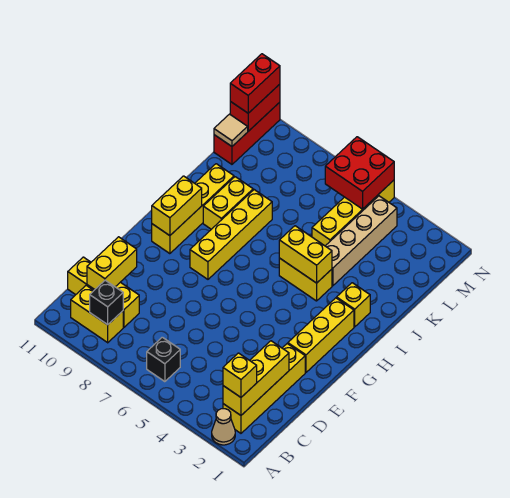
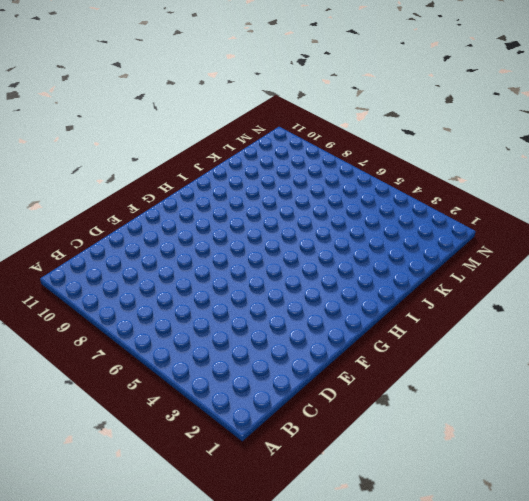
none -> tan 1x1 cone [212,409,235,445]
none -> yellow 1x4 brick [223,344,305,433]
none -> black 1x1 brick [147,337,180,382]

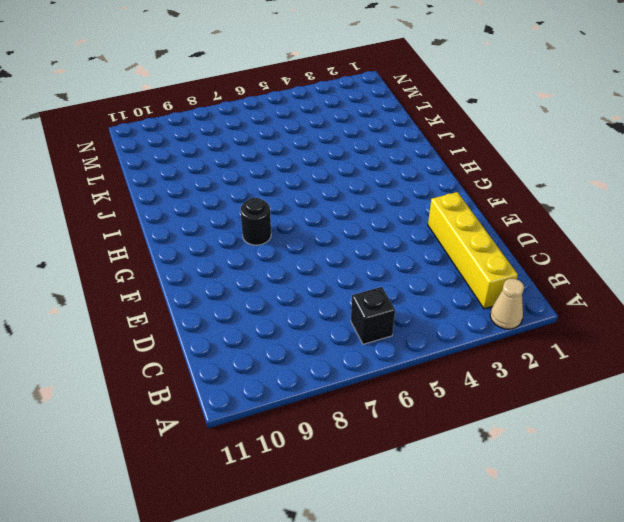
black 1x1 round brick [240,198,271,245] -> yellow 1x4 brick [190,190,272,279]
none -> yellow 1x2 brick [71,285,123,343]
none -> yellow 1x3 brick [68,257,139,327]
none -> yellow 1x3 brick [288,298,354,372]

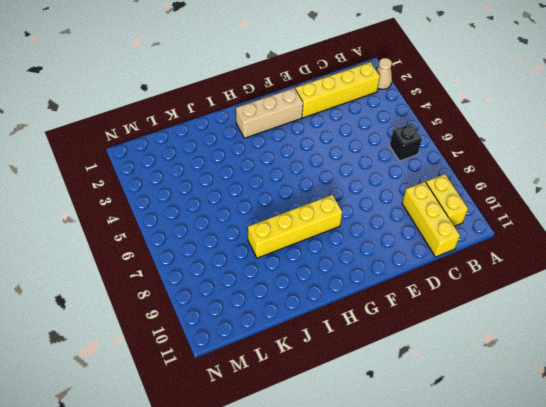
tan 1x3 brick [236,88,303,138] -> yellow 1x3 brick [288,298,354,372]
none -> yellow 1x4 brick [152,164,234,254]
none -> yellow 1x1 brick [337,283,370,327]
none -> yellow 1x2 brick [279,258,332,301]

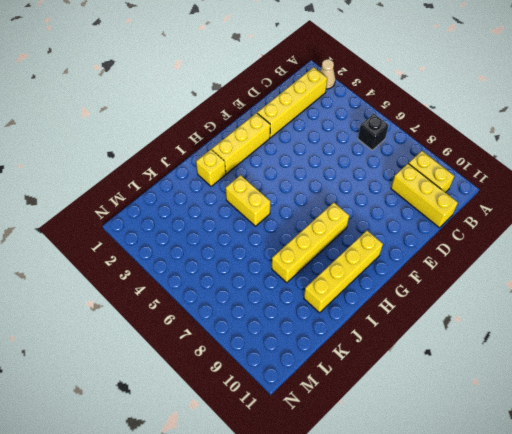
none -> yellow 1x2 brick [203,177,253,229]
none -> tan 1x4 brick [326,196,397,286]
none -> yellow 1x4 brick [312,180,394,246]

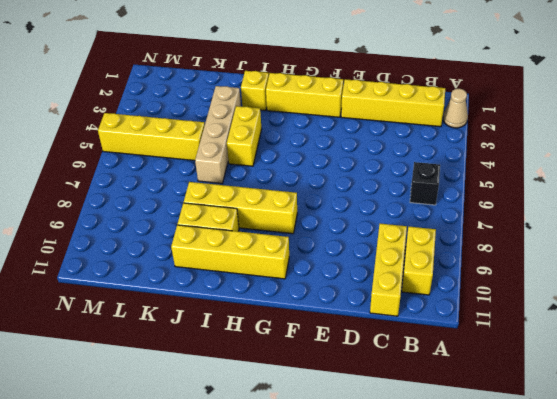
tan 1x4 brick [195,86,241,183] -> tan 1x4 brick turned to [326,196,397,286]
none -> red 1x3 brick [214,102,280,164]
none -> yellow 1x3 brick [223,341,289,415]
none -> black 1x1 brick [90,280,123,325]

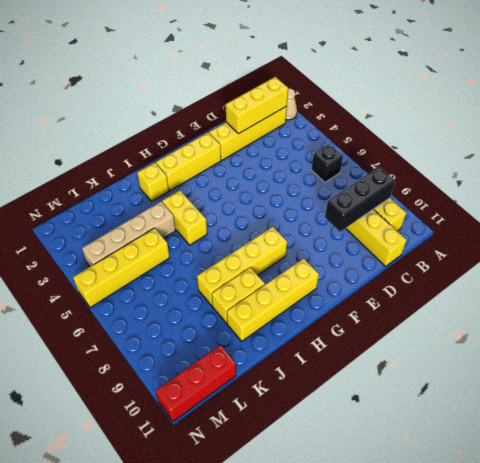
black 1x3 brick [325,167,395,232] -> black 1x1 brick [90,280,123,325]
none -> yellow 1x2 brick [87,237,137,290]
none -> yellow 1x2 brick [152,176,202,236]
none -> yellow 1x2 brick [279,226,332,283]

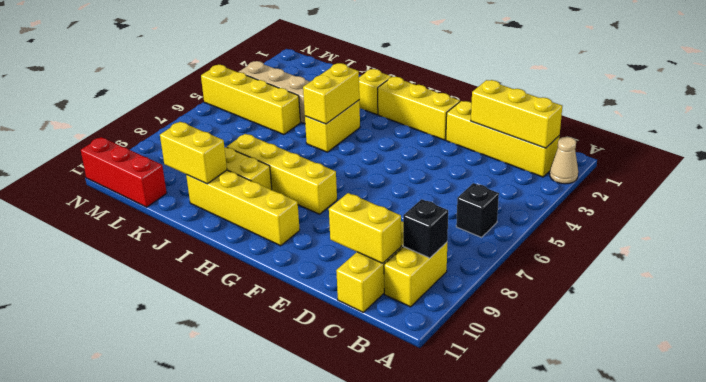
yellow 1x2 brick [160,122,227,184] -> yellow 1x2 brick moved to [152,176,202,236]
none -> tan 1x1 tile [214,114,248,146]
none -> red 2x2 brick [325,137,394,209]
none -> red 1x2 brick [230,84,280,131]

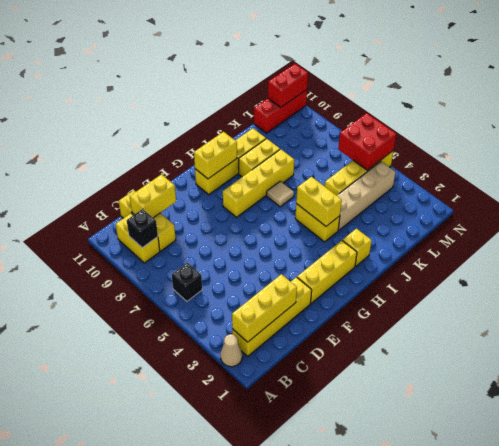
tan 1x1 tile [267,181,294,207] -> tan 1x1 tile moved to [214,114,248,146]
none -> yellow 1x1 brick [223,353,257,397]
none -> red 1x2 brick [230,54,280,113]

